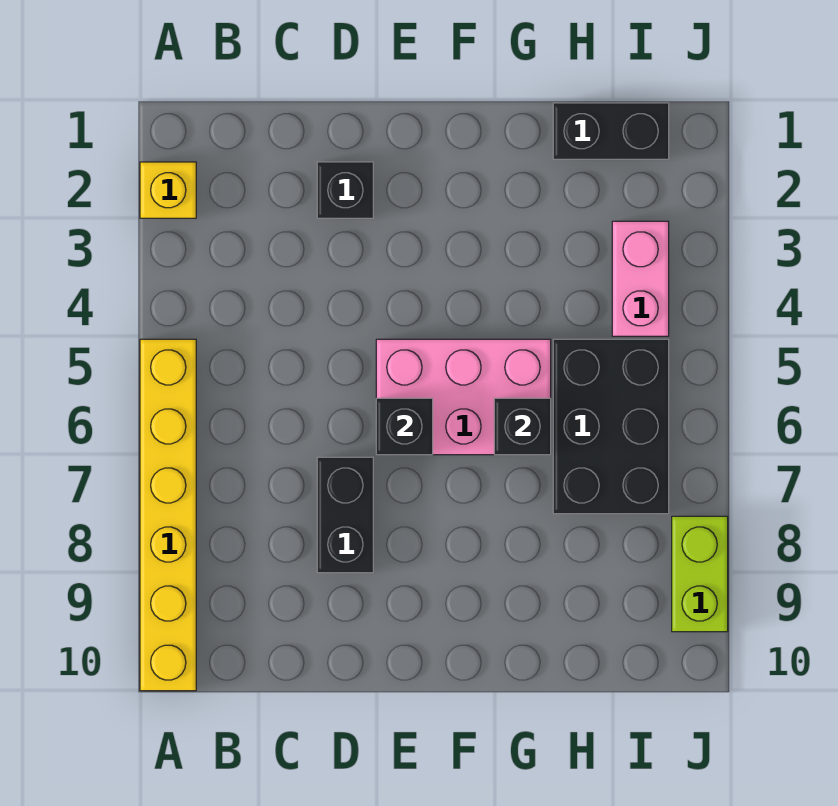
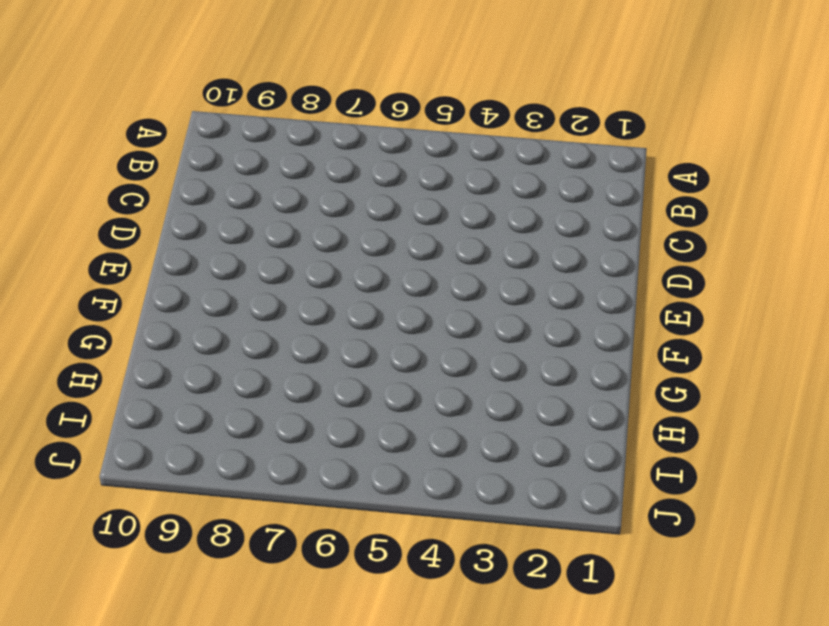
none -> yellow 1x1 brick [140,162,196,218]
none -> yellow 1x6 brick [140,339,196,691]

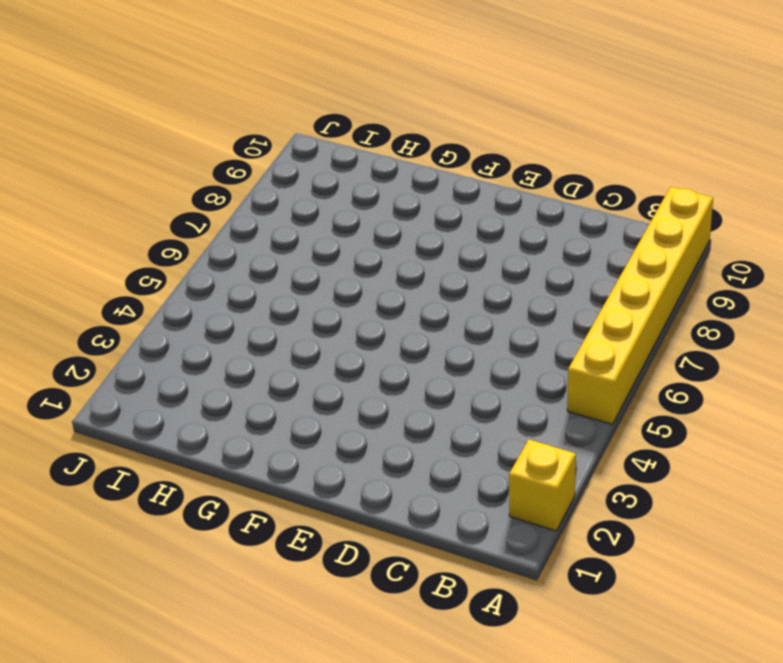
none -> black 1x1 brick [317,162,373,218]
none -> black 1x2 brick [317,457,373,573]

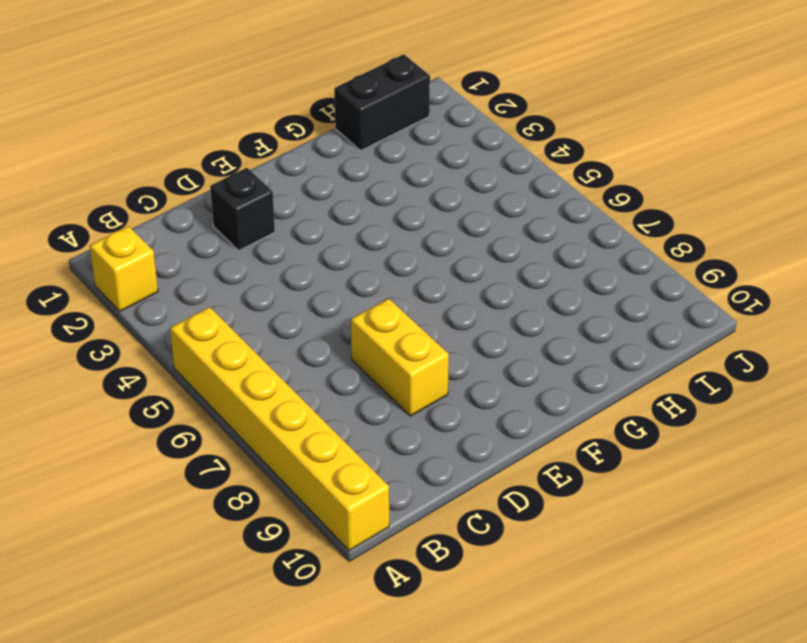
yellow 1x2 brick [351,299,449,416] -> black 1x2 brick [317,457,373,573]
none -> pink 2x3 brick [376,339,551,455]
none -> black 2x3 brick [553,339,669,514]

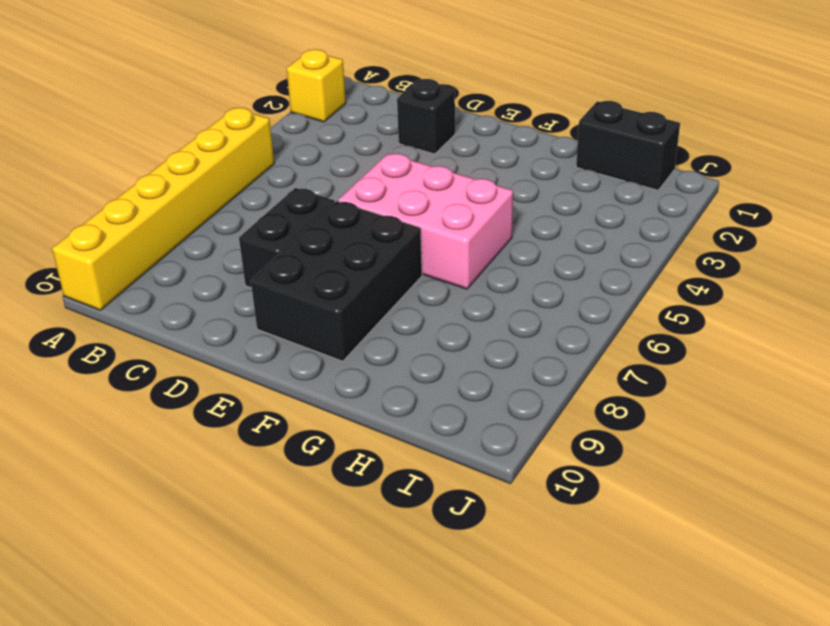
black 2x3 brick [251,201,422,361] -> black 2x3 brick moved to [553,339,669,514]
none -> pink 1x2 brick [612,221,669,336]
none -> lime 1x2 brick [672,516,728,632]

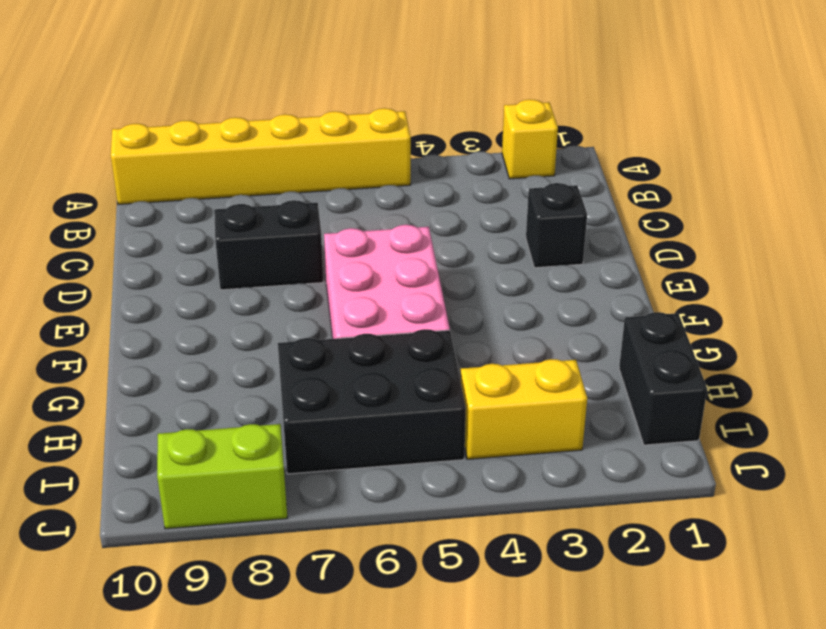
yellow 1x2 brick [460,359,587,459] -> pink 1x2 brick [612,221,669,336]
none -> black 1x1 brick [376,398,433,455]
none -> black 1x1 brick [494,398,551,455]

